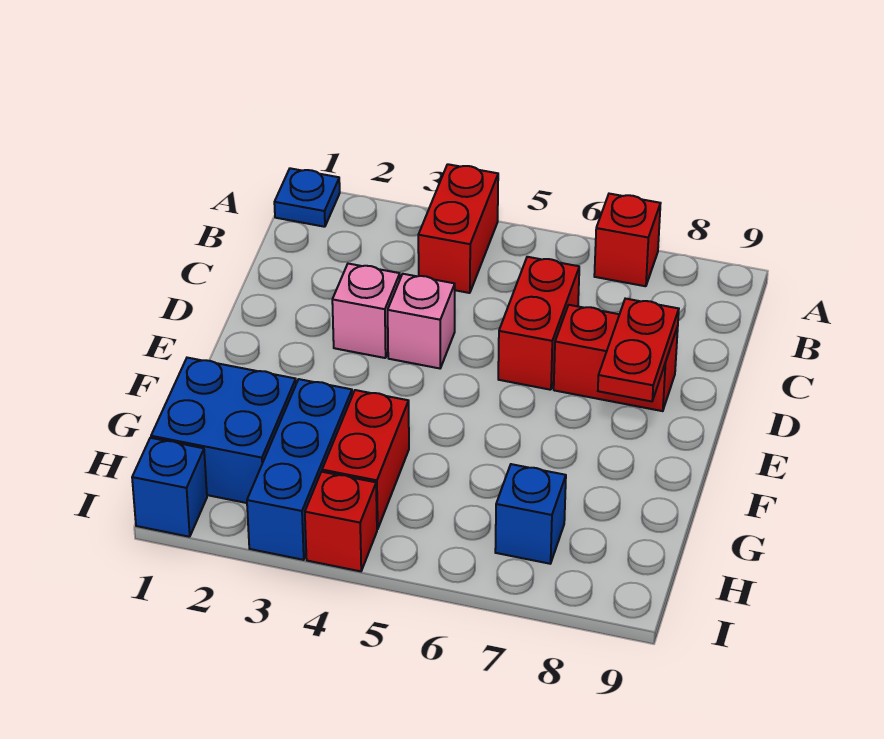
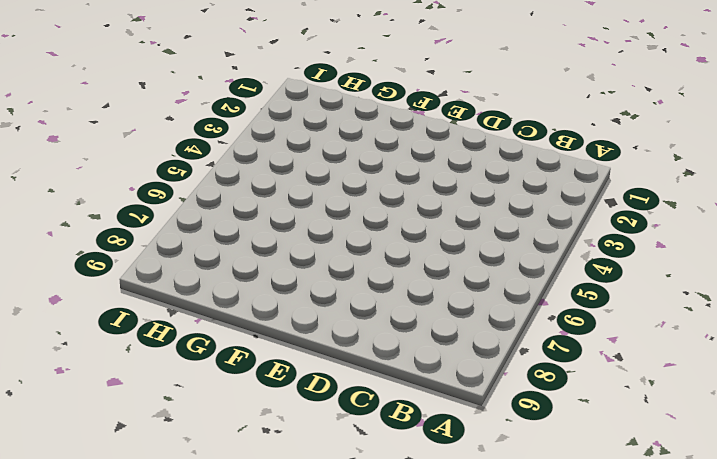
none -> blue 1x1 plate [274,168,340,227]
none -> red 1x2 brick [418,164,498,293]
none -> red 1x1 brick [594,194,661,286]

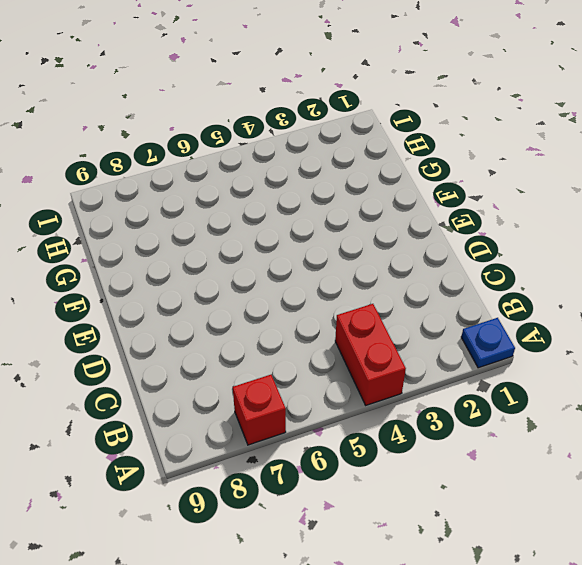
none -> red 1x2 brick [498,257,579,390]
none -> pink 1x1 brick [332,264,400,358]
none -> pink 1x1 brick [388,274,455,368]

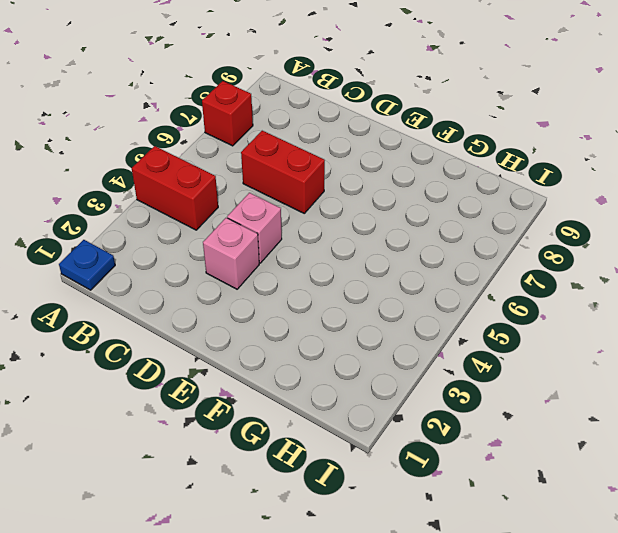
none -> red 1x2 brick [554,305,678,411]
none -> blue 2x2 brick [151,358,296,503]
none -> blue 1x3 brick [247,379,352,560]

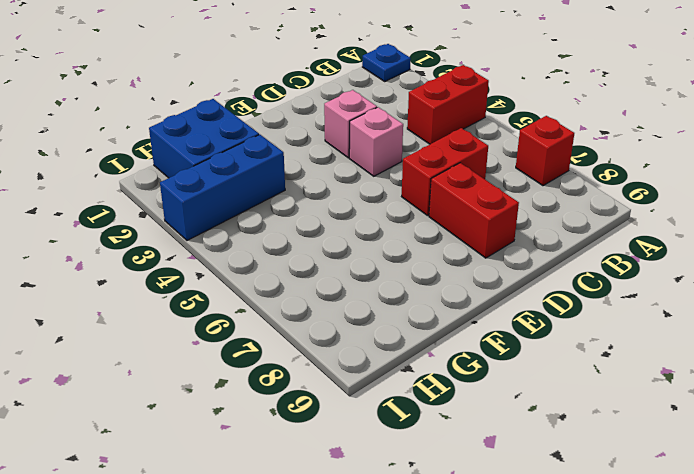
none -> red 1x2 brick [322,390,409,529]
none -> blue 1x1 brick [495,464,566,564]
none -> blue 1x1 brick [132,438,207,537]

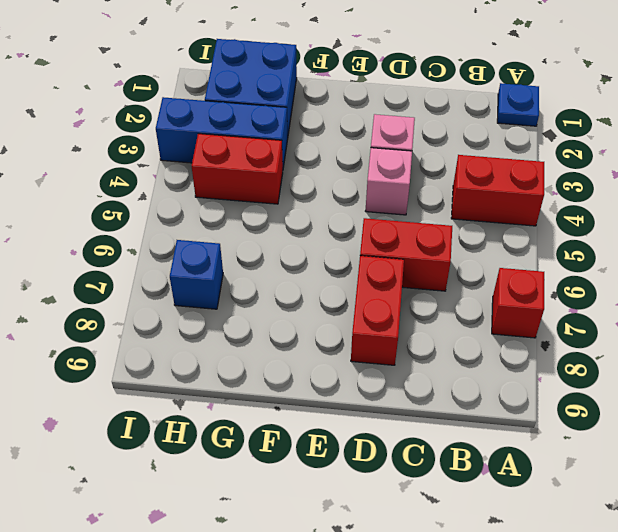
none -> blue 1x1 brick [132,438,207,537]
none -> red 1x1 brick [305,472,377,571]
none -> red 1x2 plate [598,299,679,401]

